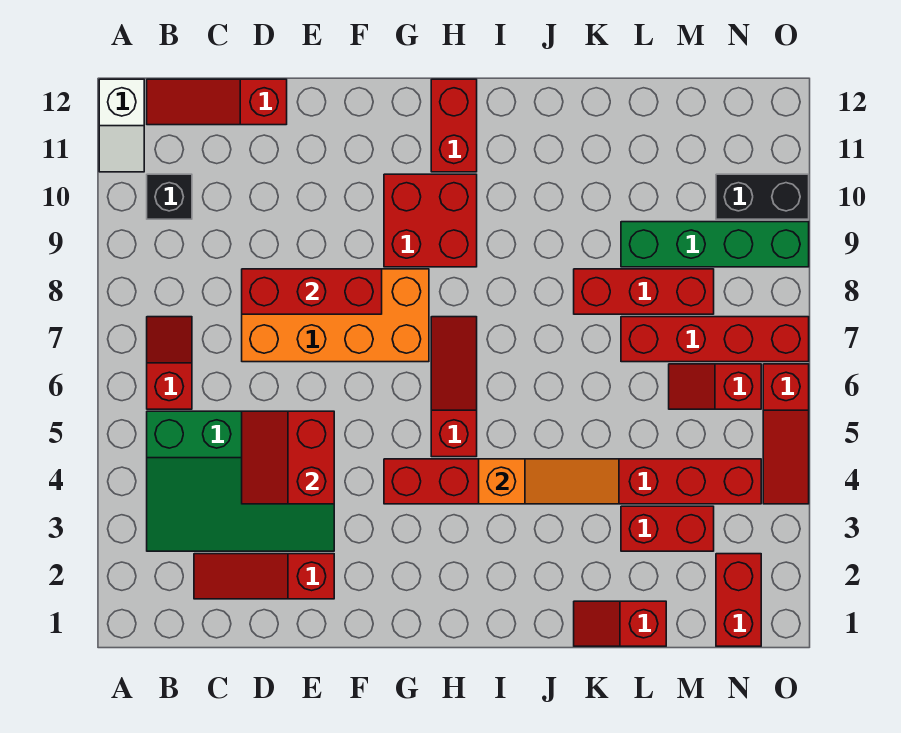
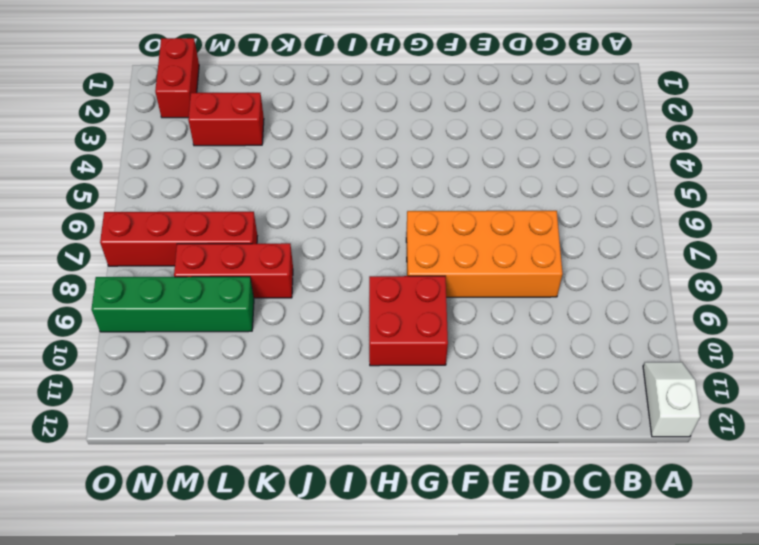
none -> green 3x4 slope [147,411,334,551]
none -> red 1x2 slope [147,317,192,409]
none -> black 1x1 brick [147,174,192,219]

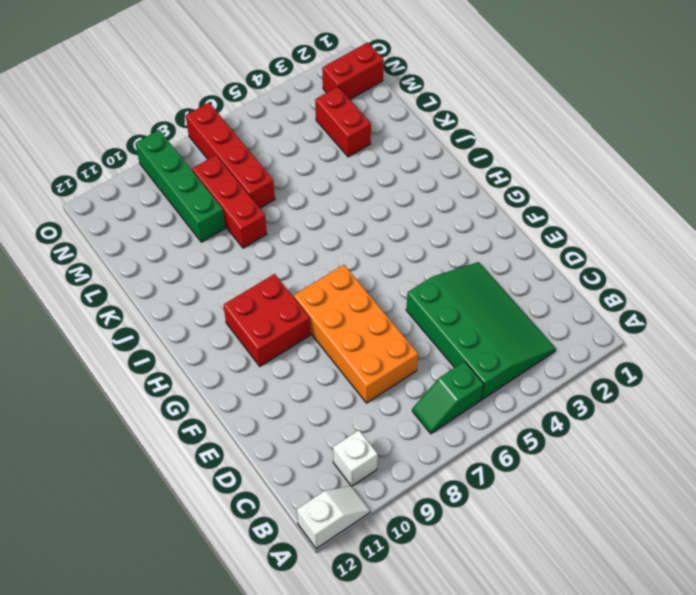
green 1x2 slope [412,362,484,434] -> red 1x2 slope [147,317,192,409]
white 1x1 brick [333,430,378,486] -> black 1x1 brick [147,174,192,219]
none -> red 1x3 slope [147,79,287,125]
none -> red 1x3 slope [194,554,334,599]
none -> red 1x8 brick [384,459,761,504]

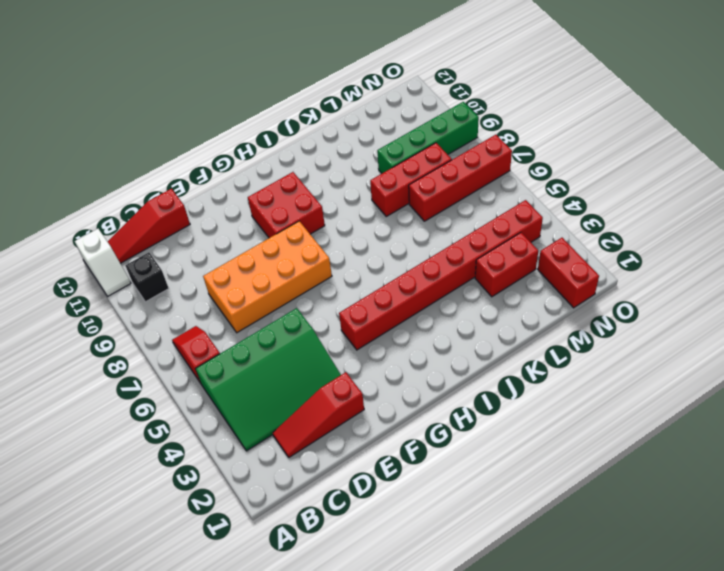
none -> red 1x3 slope [431,317,477,457]
none -> red 1x2 brick [431,79,477,172]
none -> red 1x2 slope [574,601,666,646]

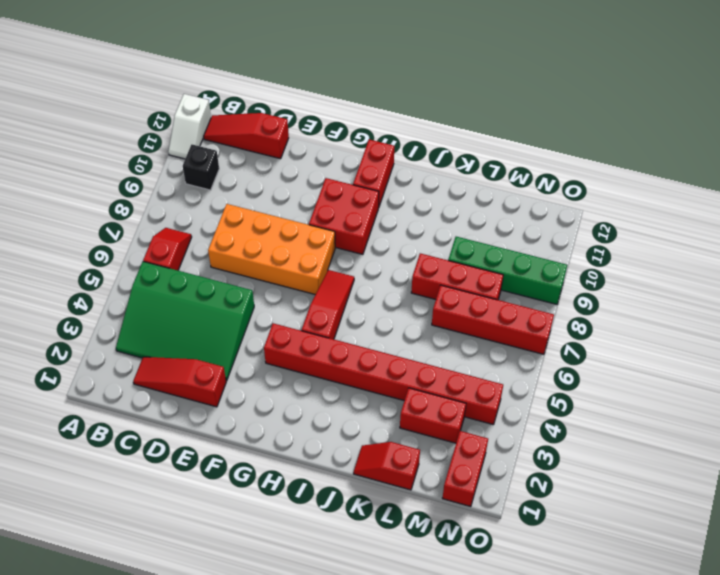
none -> red 1x2 slope [669,364,761,409]
none -> black 1x2 brick [716,174,809,219]
none -> red 1x3 slope [763,364,809,504]

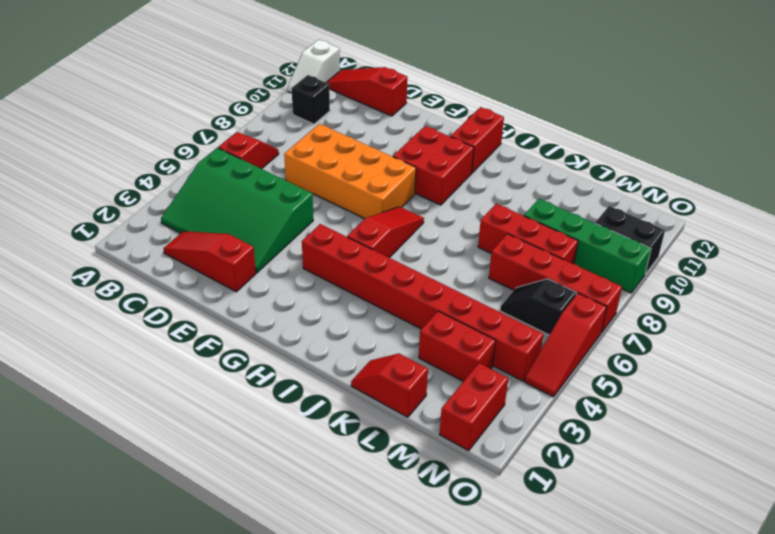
black 1x2 slope [500,279,576,335] -> red 1x2 slope [669,364,761,409]
none -> red 2x2 slope [242,411,334,504]
none -> red 1x3 brick [242,269,382,314]
none -> orange 1x3 slope [479,459,619,504]

